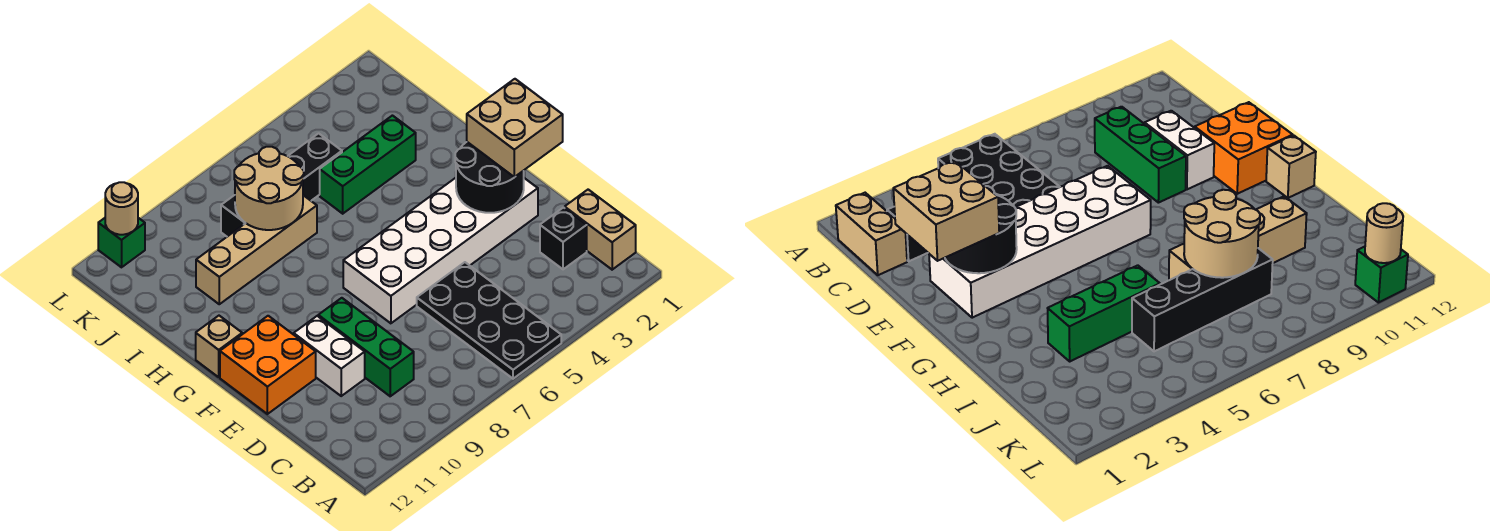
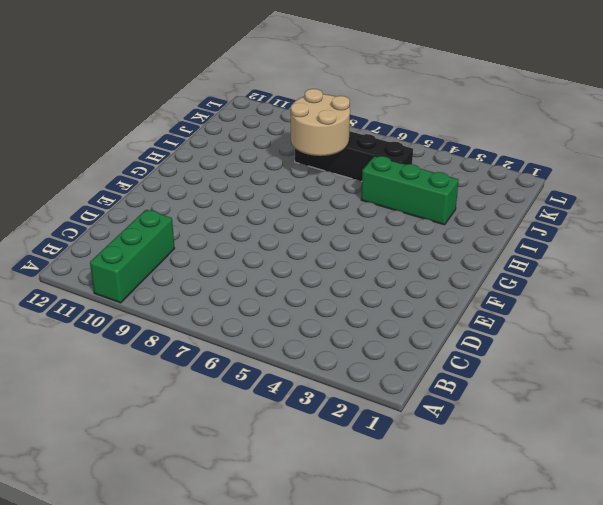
green 1x3 brick [90,210,175,303] -> green 1x3 brick moved to [318,298,414,396]
none -> black 2x4 plate [417,262,561,379]
none -> tan 1x2 brick [565,190,636,270]
none -> black 1x1 brick [540,208,587,269]

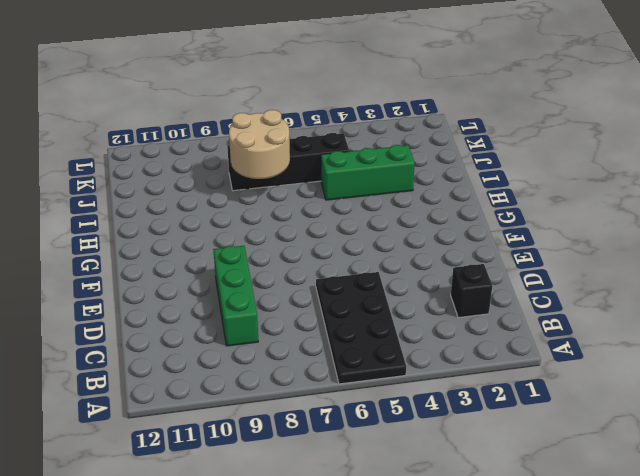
none -> tan 1x2 brick [565,190,636,270]
none -> white 1x2 brick [294,316,365,396]
none -> white 2x6 brick [343,178,538,323]

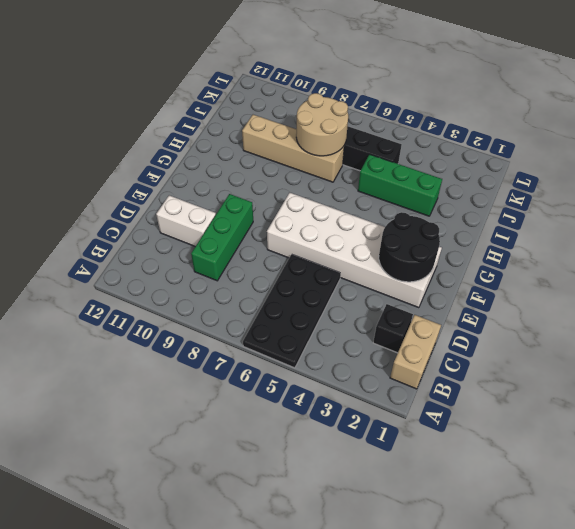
white 1x2 brick [156,195,216,246] -> white 1x2 brick turned to [294,316,365,396]
none -> orange 2x2 brick [220,316,316,414]
none -> tan 1x1 brick [196,316,242,377]
none -> green 1x1 brick [98,218,145,267]

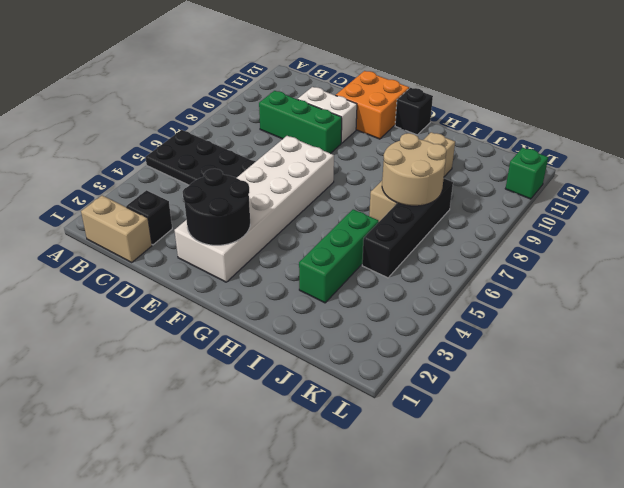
black 1x1 brick [395,88,433,135] -> tan 1x1 brick [196,316,242,377]
none -> tan 1x1 round brick [105,182,138,235]
none -> tan 2x2 brick [467,79,563,177]

